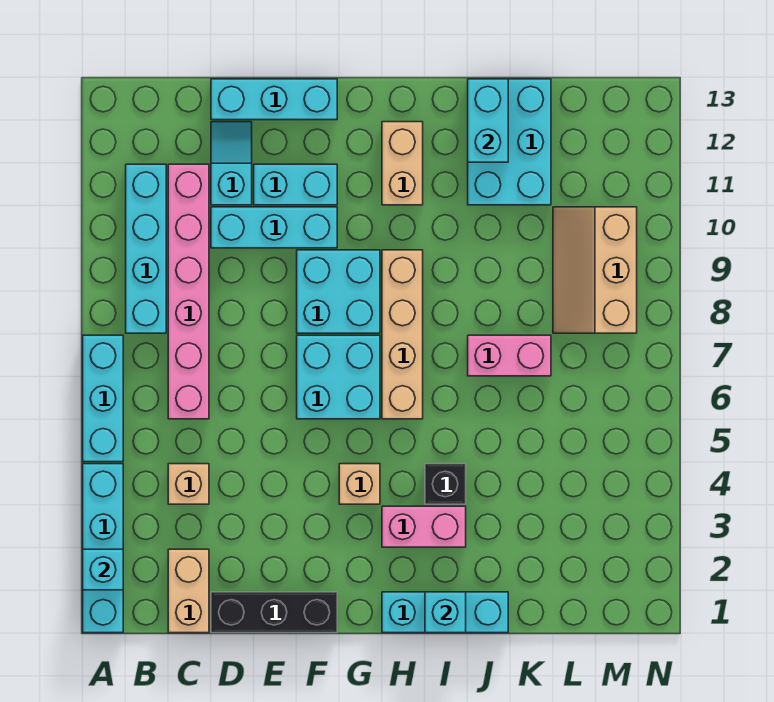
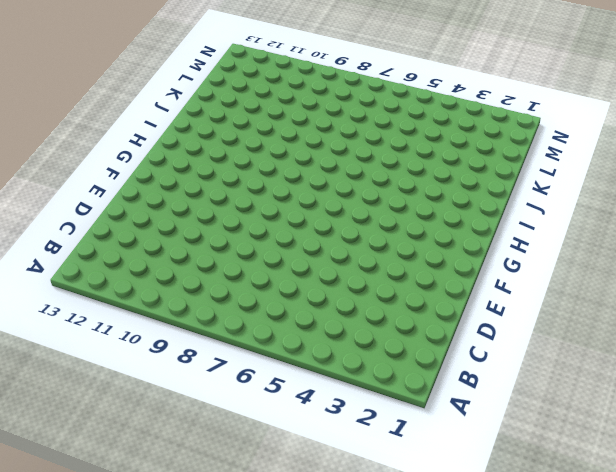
none -> cyan 1x4 brick [83,464,123,633]
none -> cyan 1x3 brick [83,335,123,462]
none -> cyan 1x4 brick [126,164,166,333]

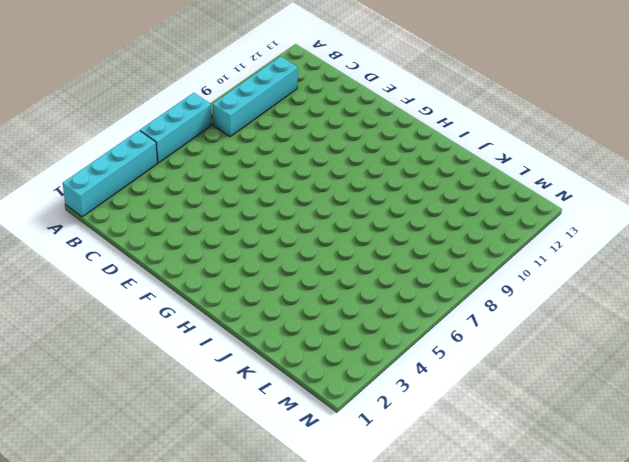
none -> tan 1x2 brick [168,549,209,633]
none -> tan 1x1 brick [168,464,209,504]
none -> pink 1x6 brick [168,164,209,419]

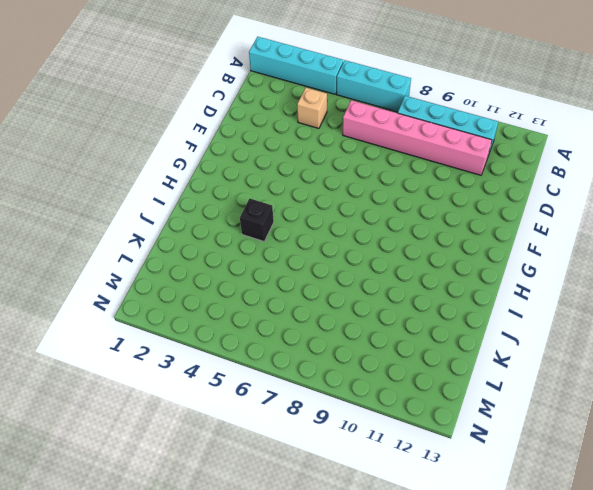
none -> tan 1x2 brick [168,549,209,633]
none -> black 1x3 brick [211,592,337,633]
none -> cyan 1x3 brick [211,207,337,248]

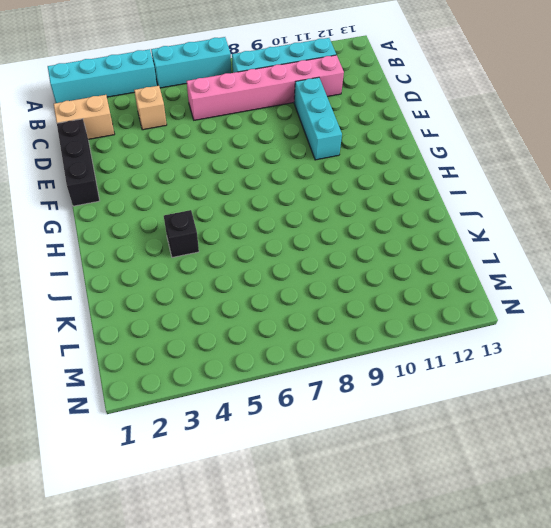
none -> cyan 1x2 slope [211,122,252,205]
none -> cyan 1x3 brick [211,79,337,120]
none -> cyan 1x2 brick [254,164,337,205]

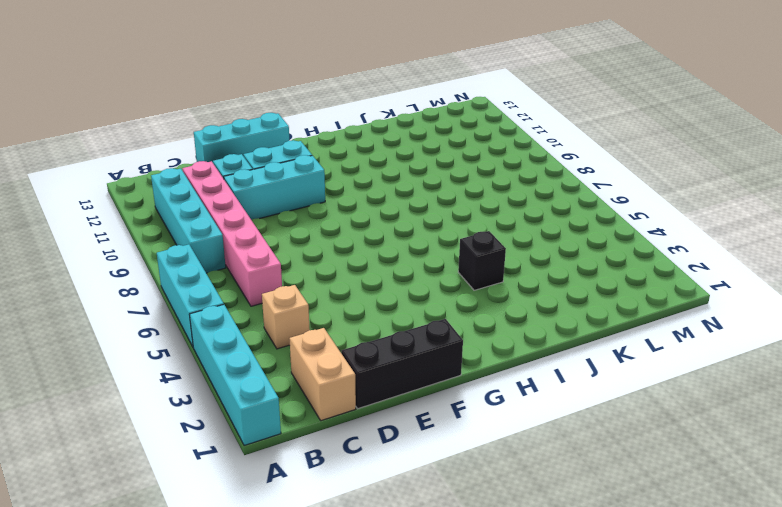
none -> cyan 2x2 brick [297,335,380,419]
none -> cyan 2x2 brick [297,250,380,333]
none -> tan 1x1 brick [339,464,380,504]

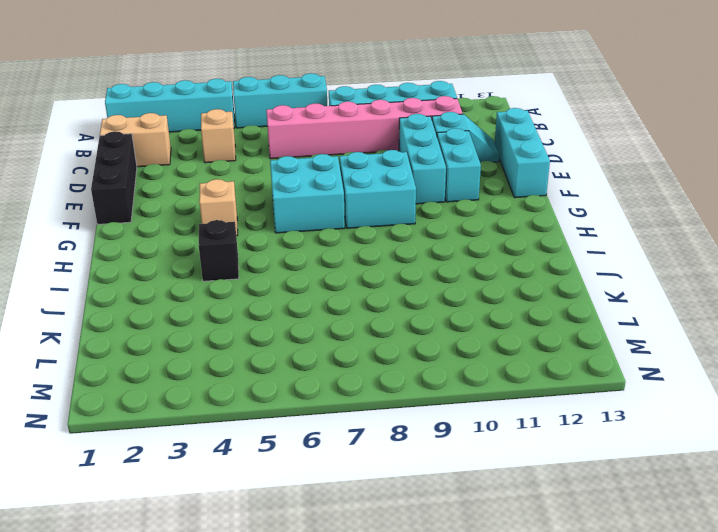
none -> cyan 1x3 brick [382,592,508,633]
none -> pink 1x2 brick [382,506,466,547]
none -> tan 1x4 brick [382,250,423,419]

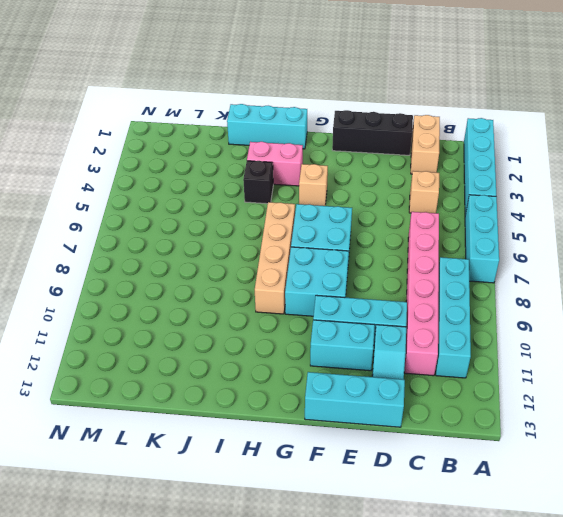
none -> tan 1x2 brick [382,122,423,205]
none -> pink 1x2 brick [468,335,551,376]
none -> cyan 2x3 brick [468,79,551,205]

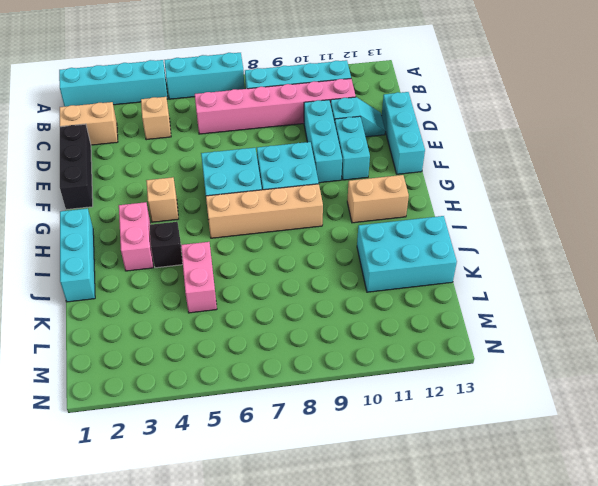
pink 1x2 brick [181,242,217,313] -> pink 1x2 brick moved to [468,335,551,376]
none -> tan 2x3 slope [553,207,637,333]
none -> cyan 1x1 brick [83,549,123,590]
none -> cyan 1x1 brick [425,592,466,633]

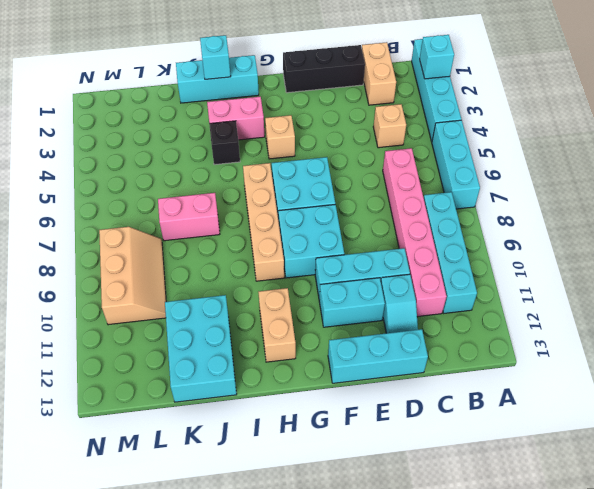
none -> cyan 1x2 brick [468,79,508,162]

